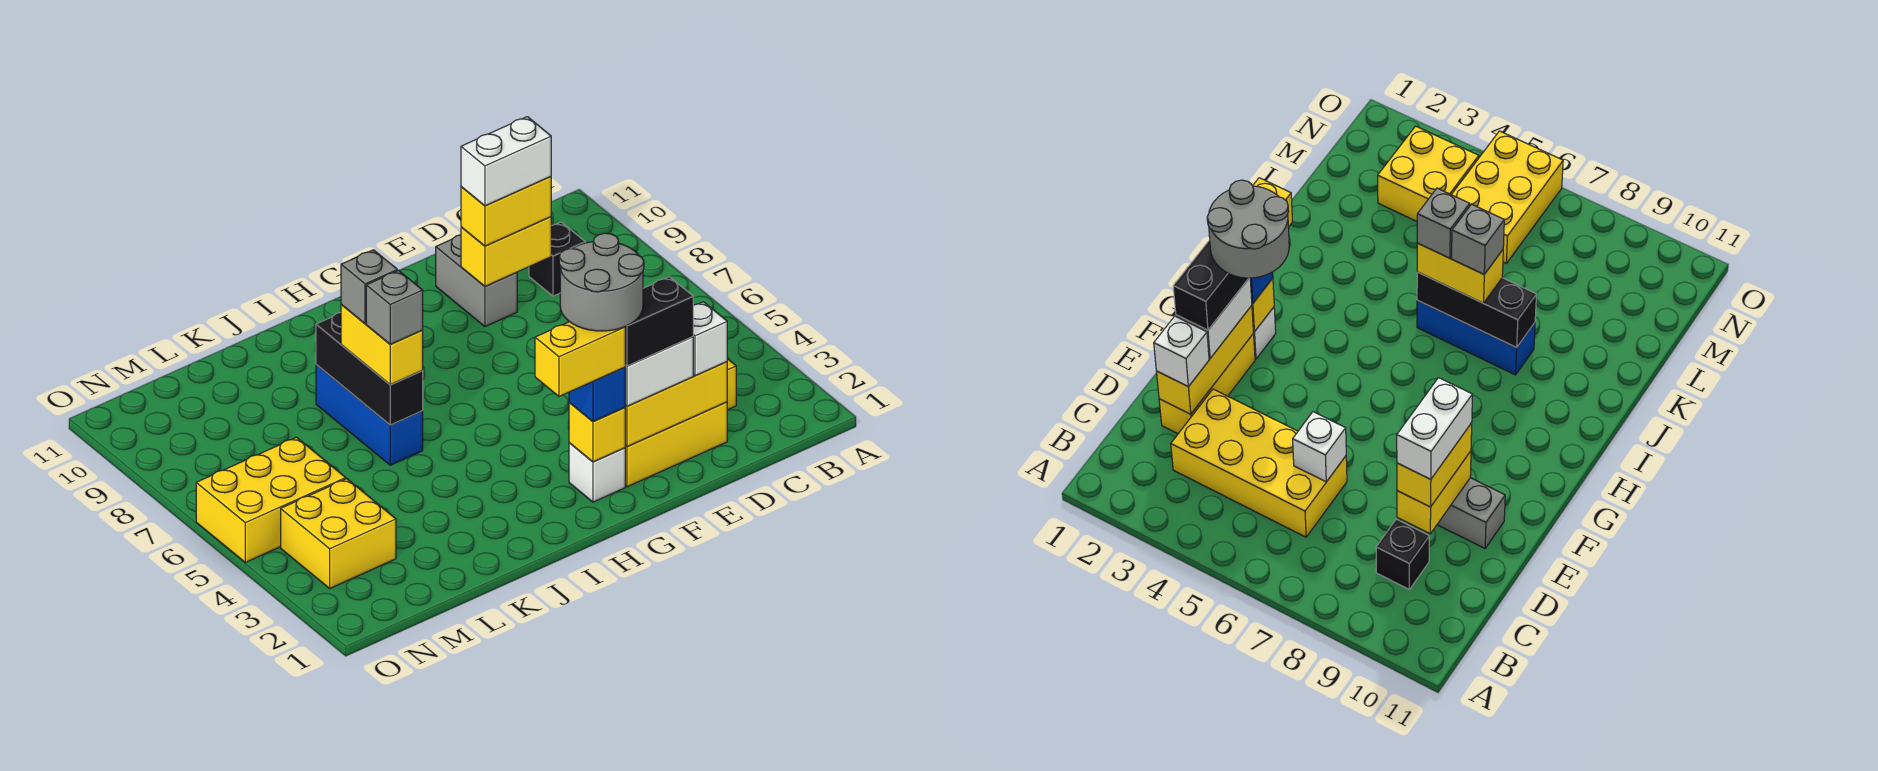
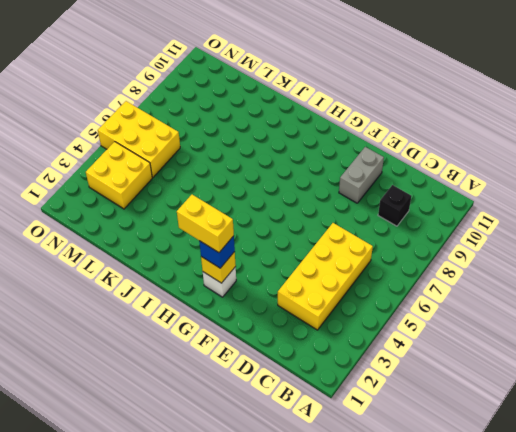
none -> yellow 1x3 brick [625,402,727,487]
none -> blue 1x3 brick [316,364,423,465]
none -> yellow 1x3 brick [625,362,727,447]

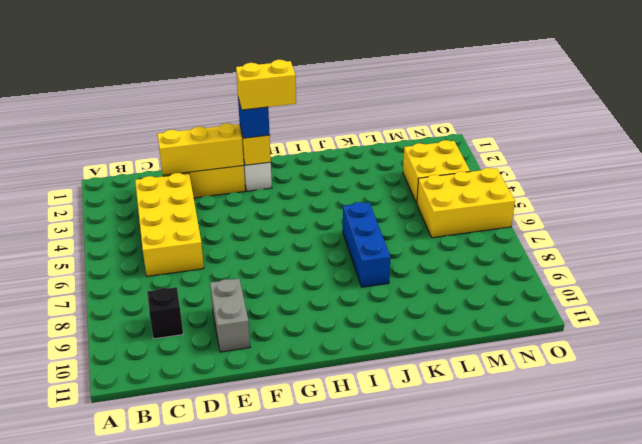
none -> white 1x1 brick [1293,412,1346,482]
none -> yellow 1x2 brick [461,217,551,286]
none -> black 1x3 brick [316,312,423,425]

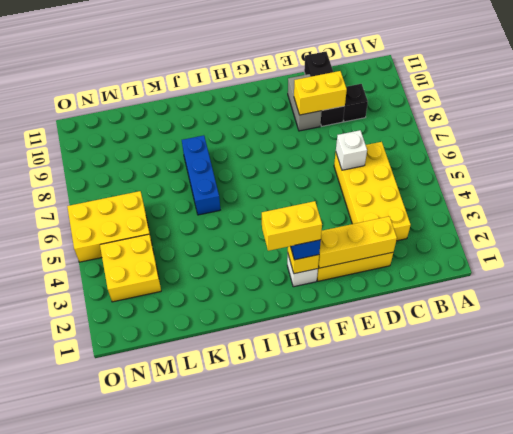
black 1x3 brick [304,52,345,126] -> black 1x3 brick moved to [316,312,423,425]
none -> white 1x1 brick [693,302,727,376]
none -> yellow 1x2 brick [461,177,551,246]
none -> white 1x2 brick [625,337,693,406]

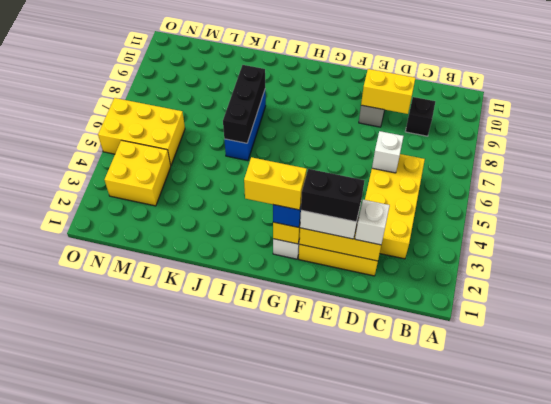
none -> yellow 1x2 brick [461,177,551,246]
none -> yellow 1x2 brick [341,305,423,385]
none -> white 1x2 brick [461,117,551,206]

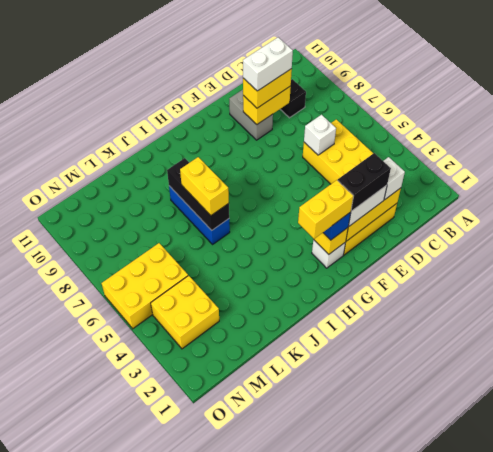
none -> grey 1x1 brick [366,270,423,344]
none -> grey 1x1 brick [341,250,397,324]
none -> grey 2x2 round brick [559,233,644,331]

